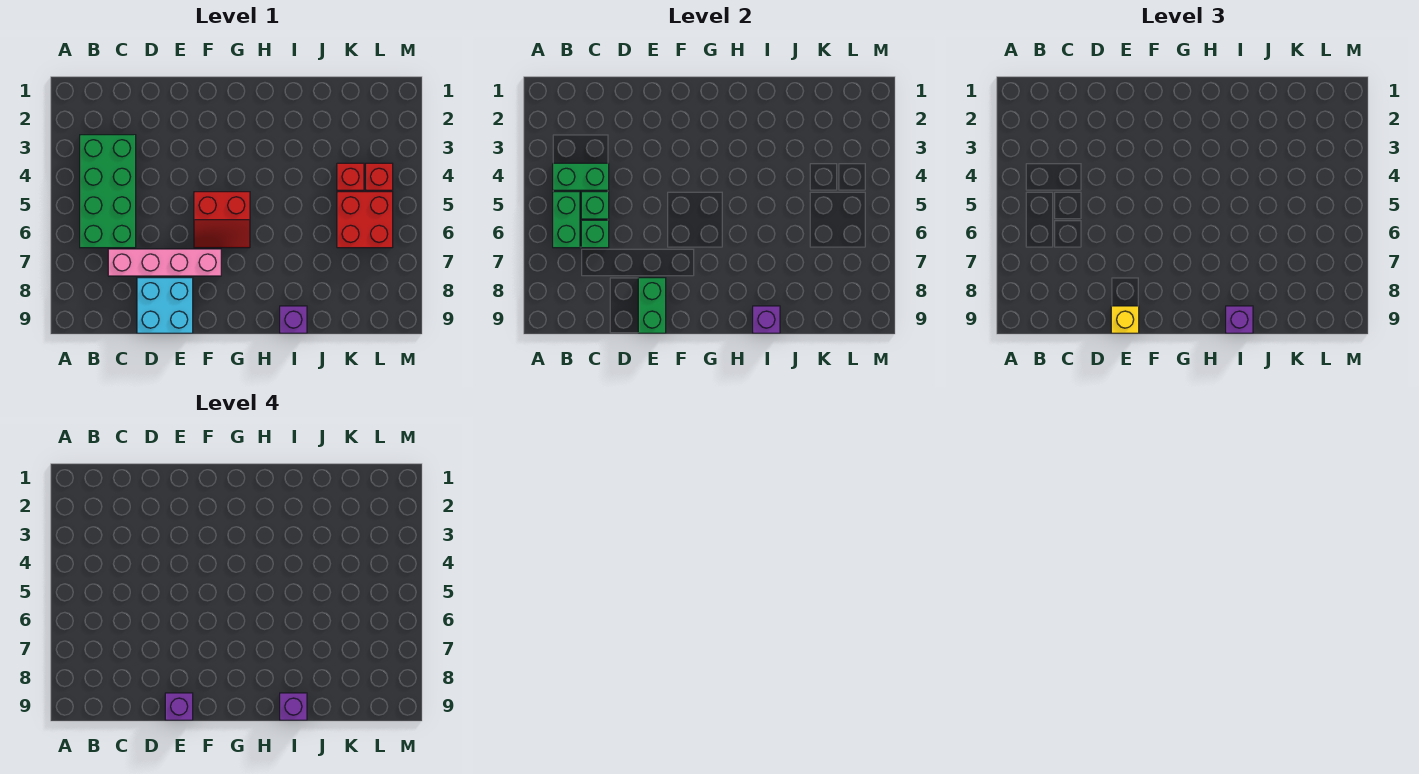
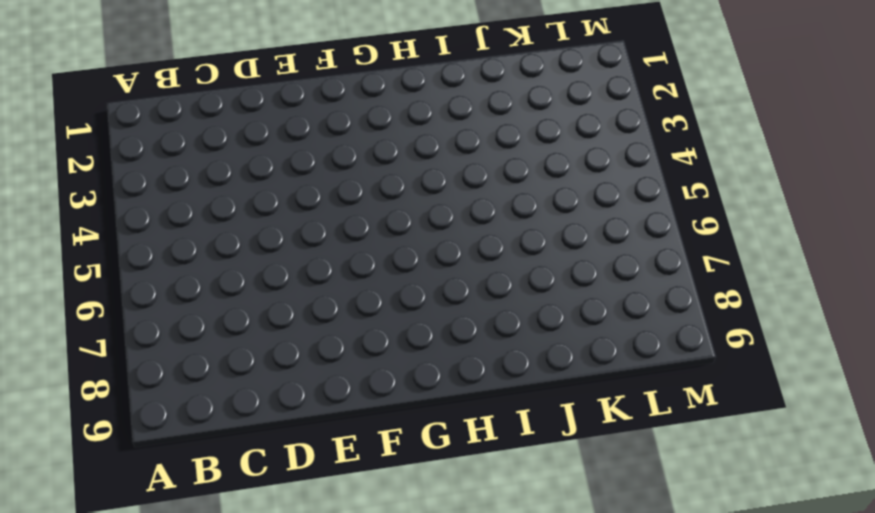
none -> green 2x4 brick [80,135,136,248]
none -> pink 1x4 brick [108,249,221,276]
none -> cyan 2x2 brick [137,278,193,333]

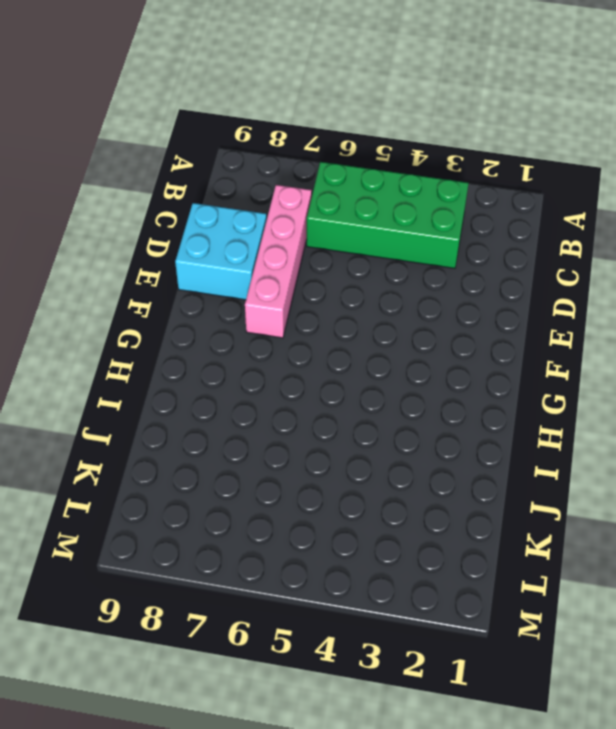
none -> red 2x2 slope [194,192,250,248]
none -> purple 1x1 brick [280,306,307,333]
none -> red 1x1 brick [337,163,364,190]

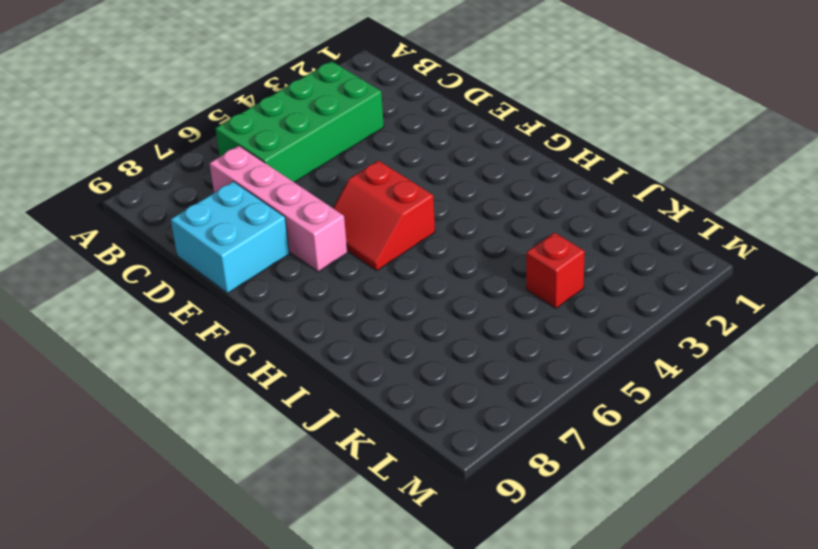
none -> purple 1x1 brick [280,306,307,333]
none -> red 2x2 brick [337,192,393,248]
none -> red 1x1 brick [366,163,393,190]

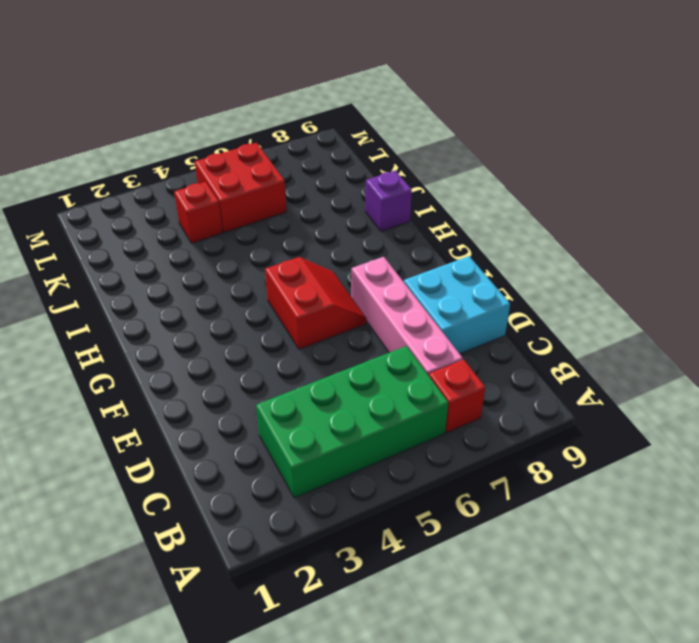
red 1x1 brick [429,360,485,433] -> red 1x1 brick moved to [366,163,393,190]
none -> green 1x2 brick [553,163,609,190]
none -> green 1x2 brick [553,192,580,248]
none -> green 1x1 brick [581,192,609,219]

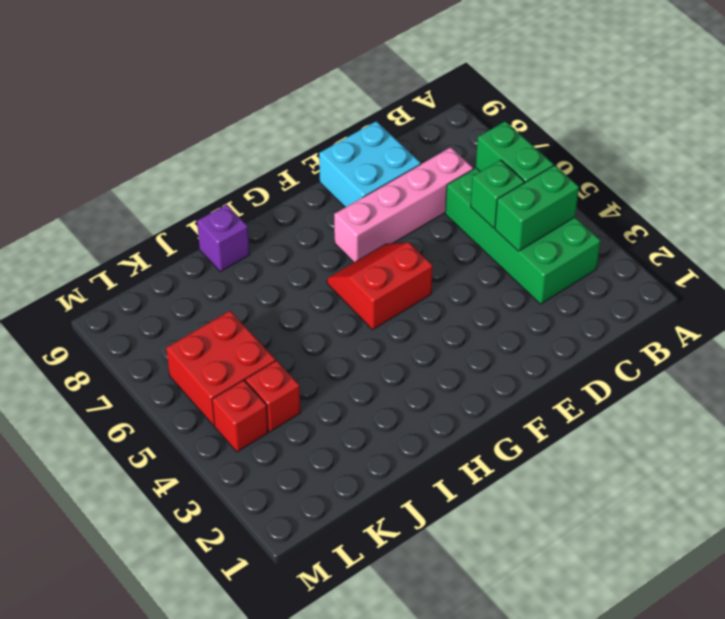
none -> green 1x1 brick [581,220,609,248]
none -> green 1x2 brick [638,278,666,333]
none -> purple 1x1 brick [753,306,780,333]

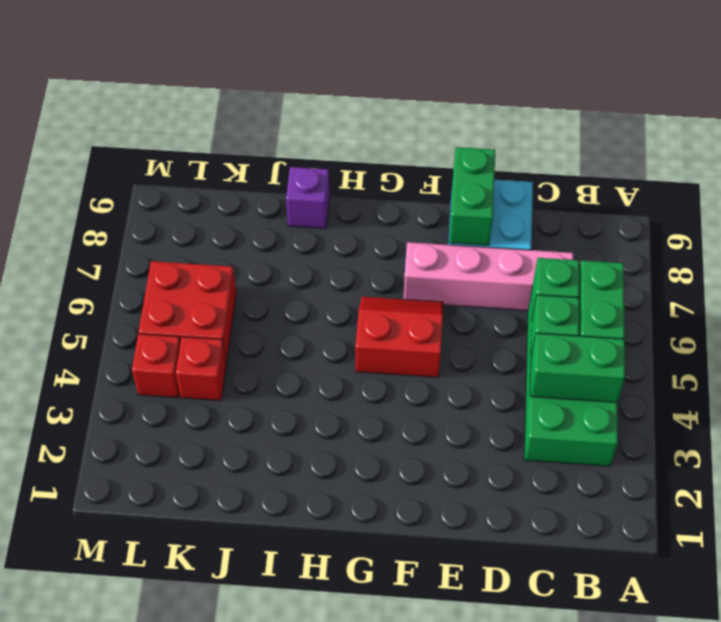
none -> purple 1x1 brick [753,306,780,333]
none -> yellow 1x1 brick [1111,306,1139,333]
none -> purple 1x1 brick [1226,306,1253,333]

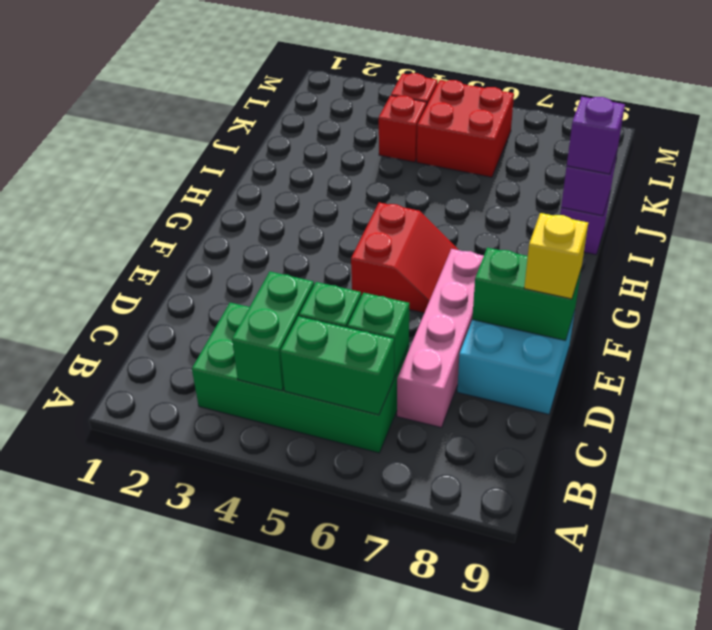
none -> purple 1x1 brick [165,693,193,720]
none -> purple 1x1 brick [280,693,307,720]

